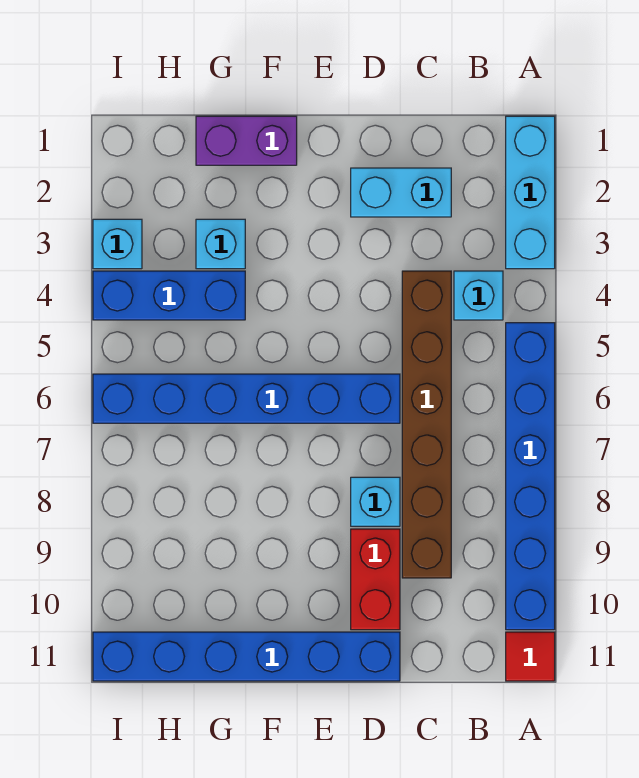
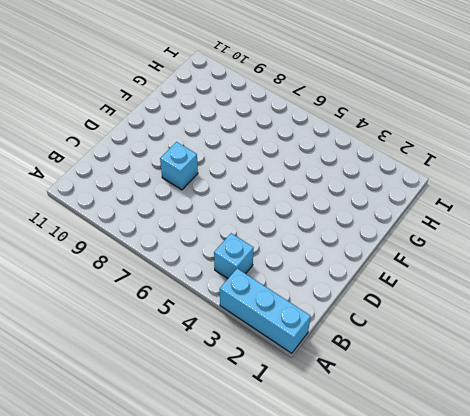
none -> blue 1x6 brick [506,323,555,630]
none -> red 1x1 tile [506,632,555,681]
none -> cyan 1x2 brick [351,168,451,217]

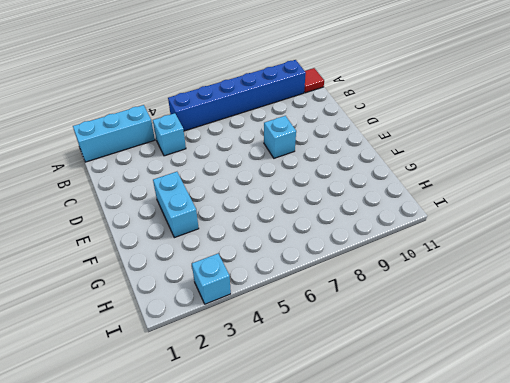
cyan 1x2 brick [153,172,199,238] -> cyan 1x2 brick moved to [351,168,451,217]
none -> brown 1x6 brick [402,271,451,578]
none -> blue 1x6 brick [93,374,400,423]
none -> red 1x2 brick [351,529,400,630]

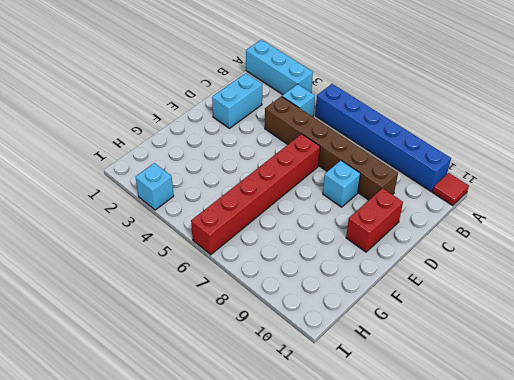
red 1x6 brick [191,134,320,255] -> blue 1x6 brick [93,374,400,423]
red 1x2 brick [346,188,403,252] -> red 1x2 brick turned to [351,529,400,630]
none -> blue 1x6 brick [93,632,400,681]
none -> purple 1x2 brick [196,116,297,165]
none -> cyan 1x1 brick [196,219,245,269]

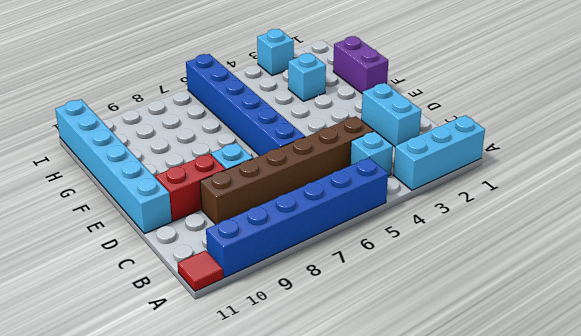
cyan 1x6 brick [55,99,172,234] -> blue 1x6 brick [93,632,400,681]
none -> blue 1x3 brick [93,271,245,320]

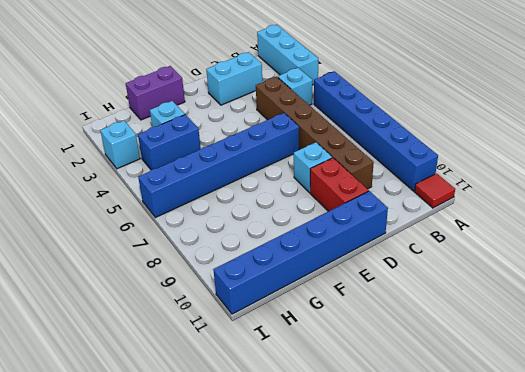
blue 1x2 brick [138,115,201,170] -> blue 1x3 brick [93,271,245,320]

